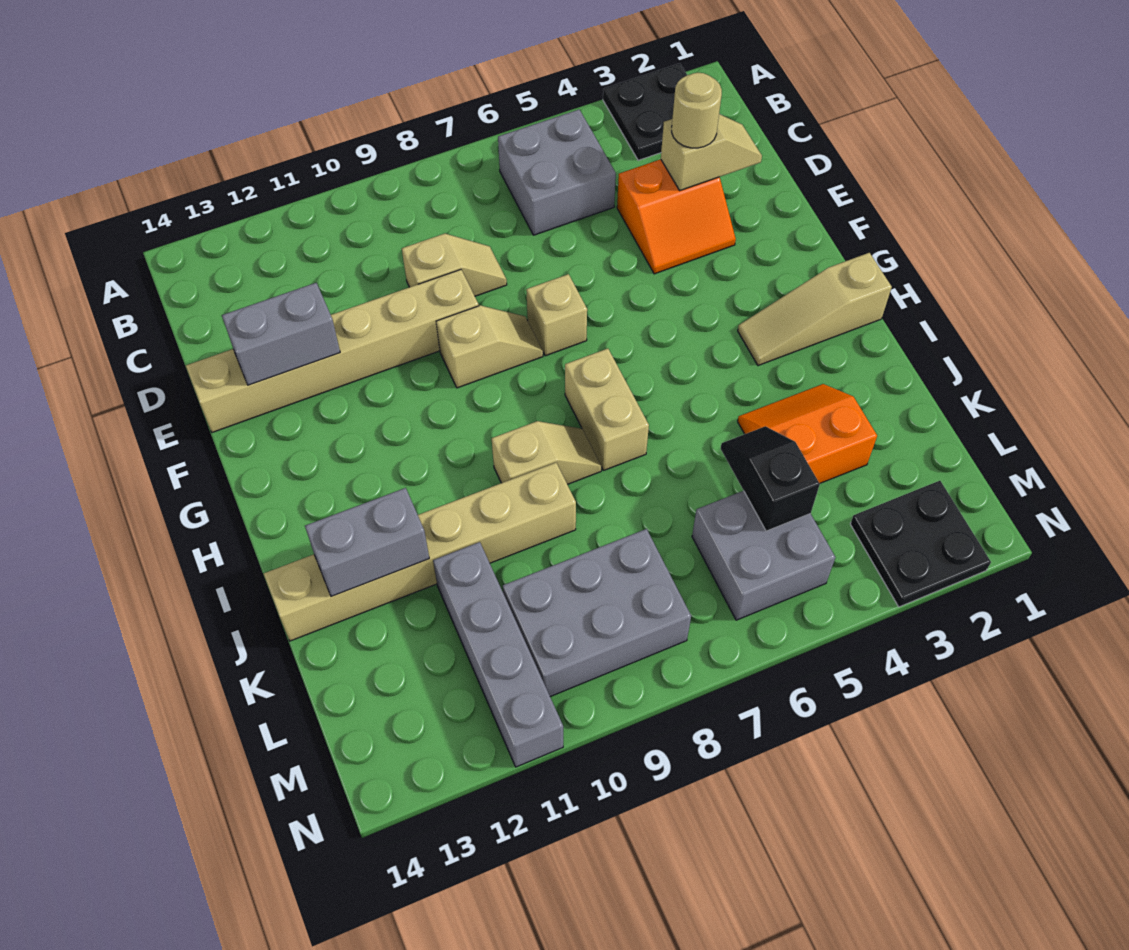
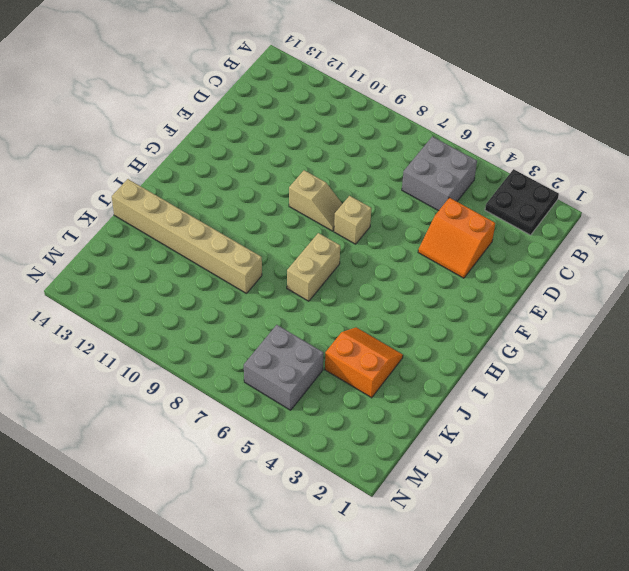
none -> tan 1x2 slope [402,234,507,296]
none -> tan 1x6 brick [186,270,479,432]
none -> tan 1x3 slope [738,253,892,366]

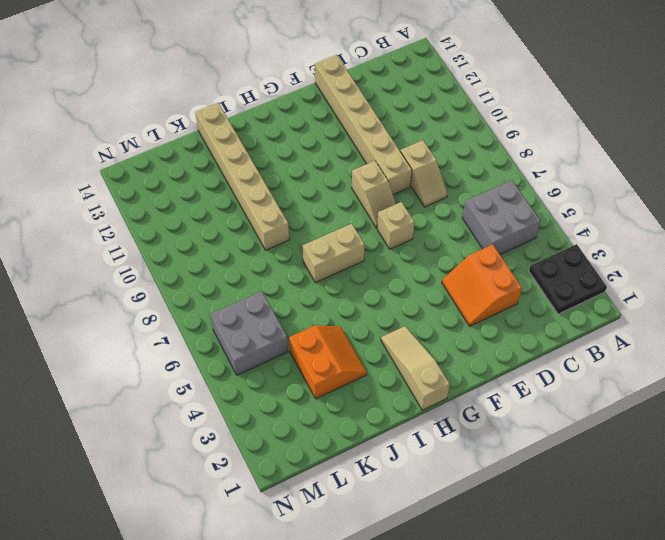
none -> tan 1x2 slope [492,421,601,484]
none -> grey 1x4 brick [433,542,563,767]
none -> grey 2x3 brick [503,529,691,697]

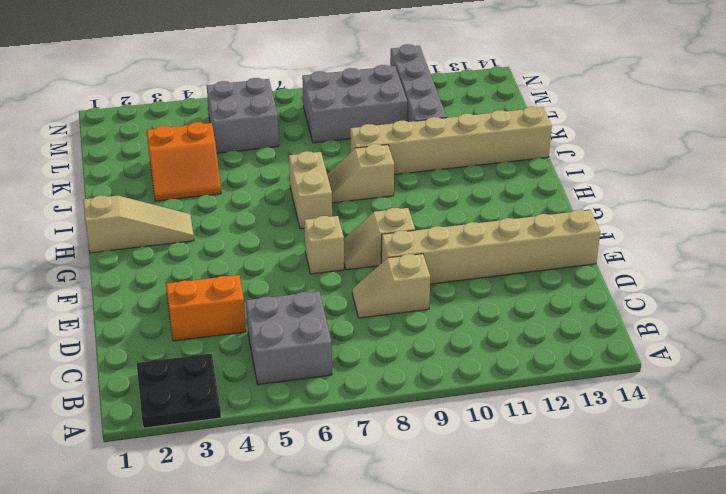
none -> black 2x2 plate [850,481,991,607]
none -> tan 1x2 slope [661,114,762,190]
none -> grey 1x2 brick [222,283,340,385]

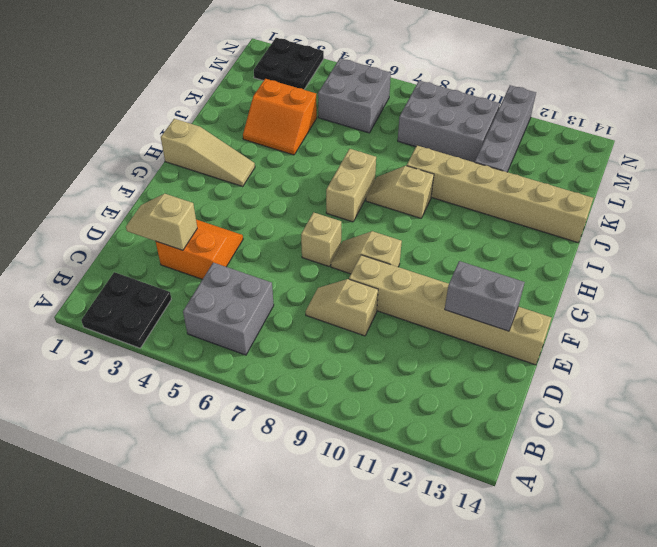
none -> grey 1x2 brick [305,488,429,597]
none -> black 1x2 slope [721,426,820,531]
none -> tan 1x1 round brick [672,73,722,148]

